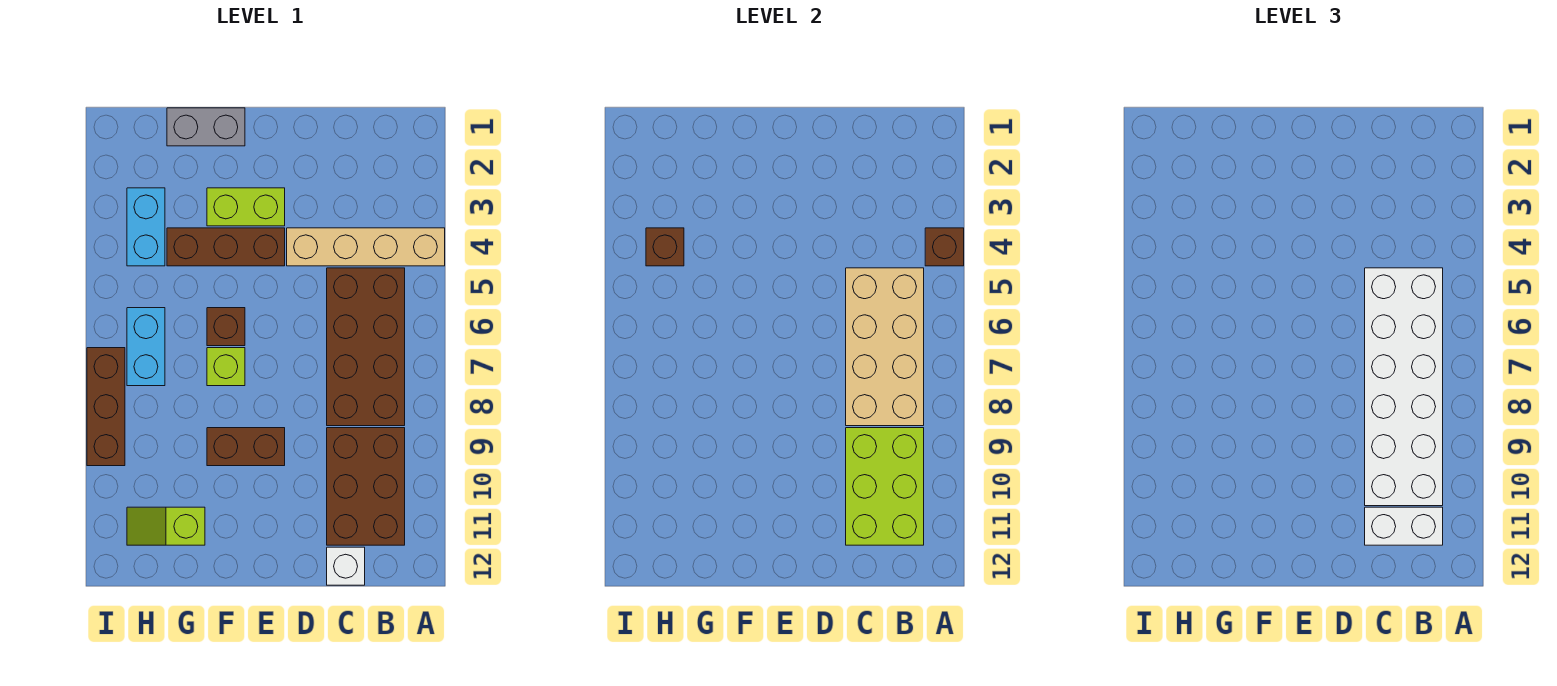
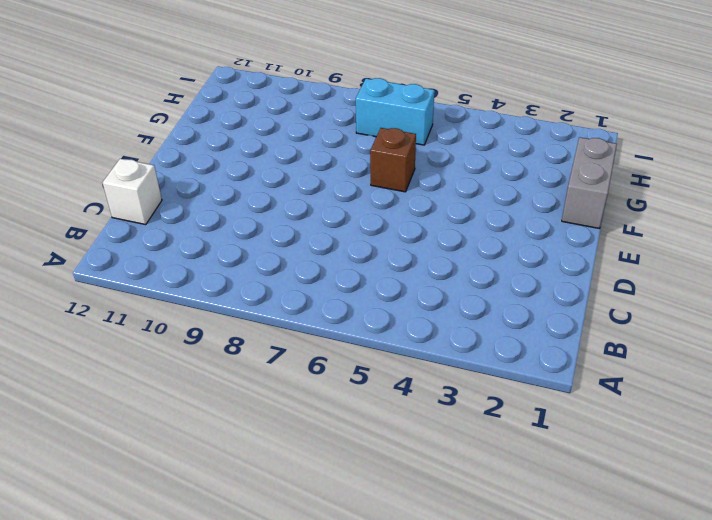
none -> tan 1x4 brick [287,228,445,266]
none -> brown 2x4 brick [327,268,405,426]
none -> brown 2x3 brick [327,428,405,545]

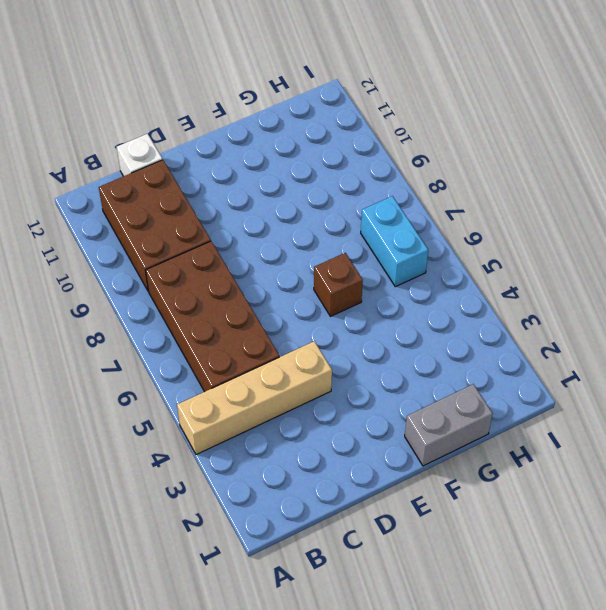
none -> lime 1x2 brick [207,188,285,226]
none -> brown 1x3 brick [167,228,285,266]
none -> brown 1x2 brick [207,428,285,466]

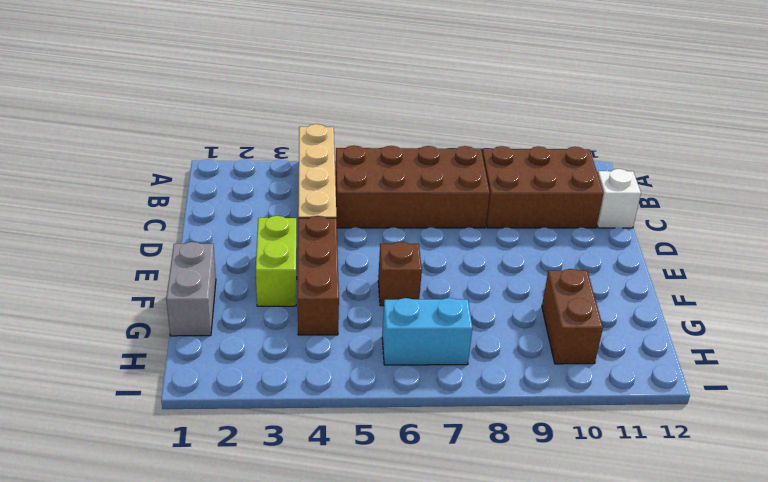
brown 1x2 brick [542,269,603,364] -> brown 1x2 brick moved to [207,428,285,466]
none -> lime 1x1 brick [207,348,245,386]
none -> lime 1x2 slope [127,507,205,545]
none -> cyan 1x2 brick [127,188,165,266]

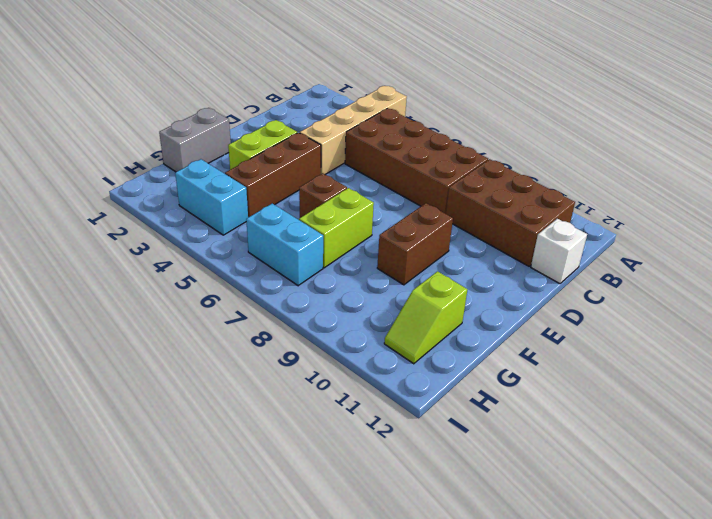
lime 1x2 brick [299,188,374,268] -> lime 1x1 brick [207,348,245,386]
none -> brown 1x3 brick [87,348,125,466]
none -> brown 1x1 brick [925,228,964,266]
none -> tan 2x4 brick [846,268,924,426]

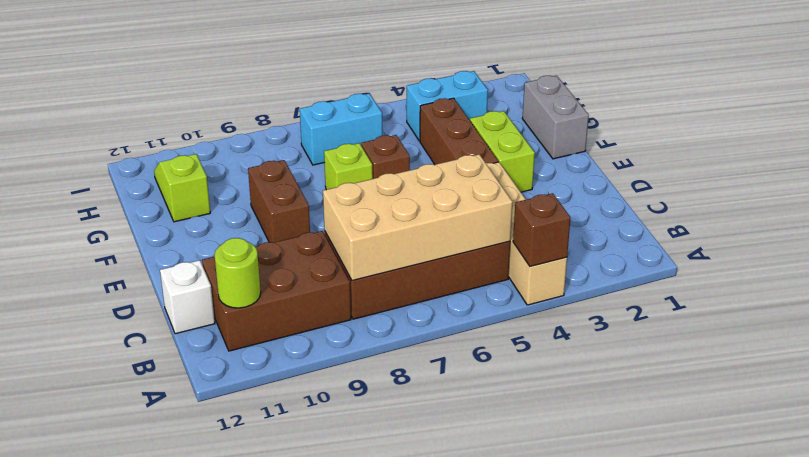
lime 1x1 round brick [214,238,261,308] -> lime 2x3 brick [846,428,924,545]
none -> brown 1x3 brick [87,348,125,466]
none -> brown 1x1 brick [646,228,684,266]
none -> white 2x6 brick [1365,268,1443,506]

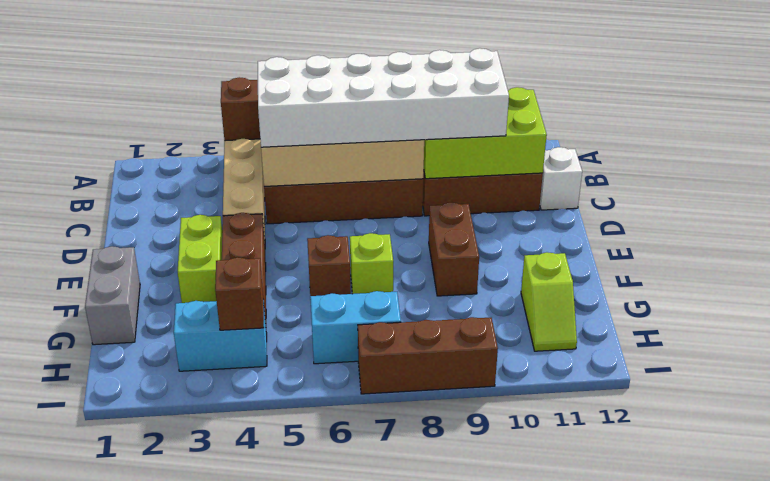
none -> white 1x2 brick [1365,507,1443,545]

